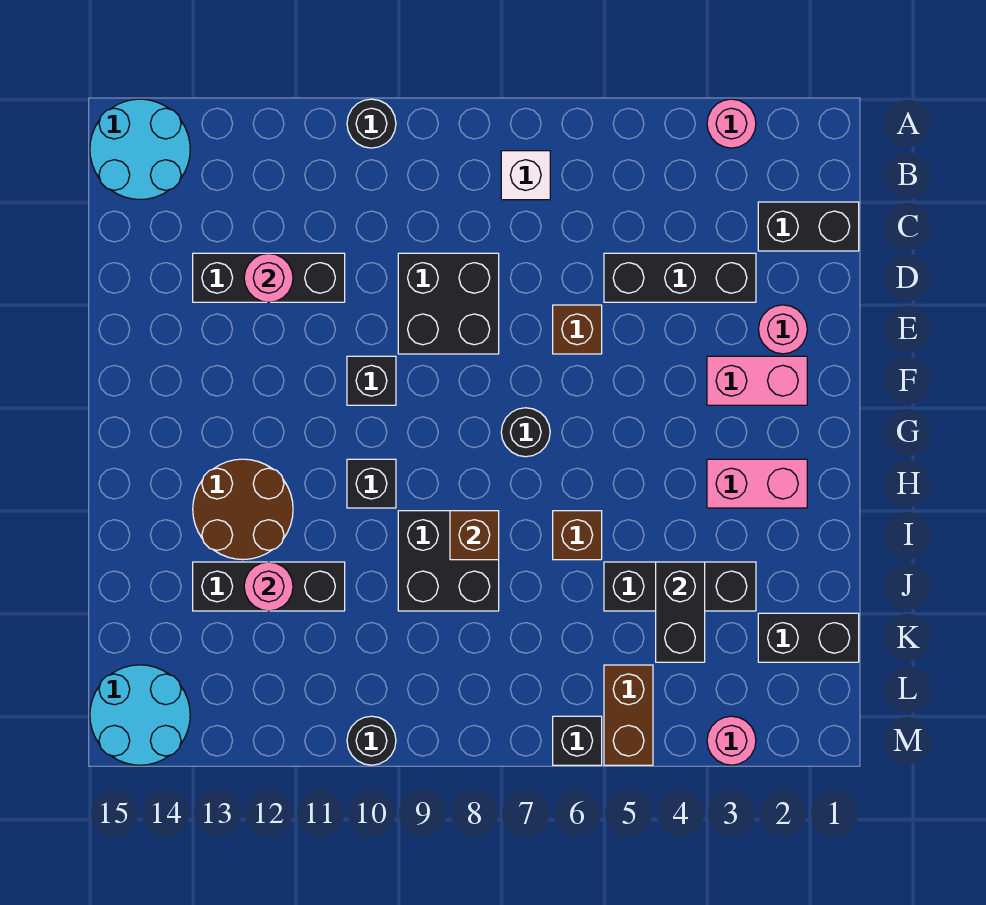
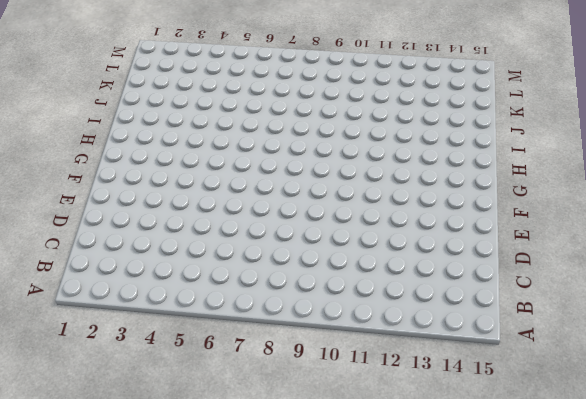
none -> pink 1x1 round brick [707,99,756,148]
none -> black 1x1 round brick [347,99,396,148]
none -> cyan 2x2 round brick [90,99,190,200]
none -> white 1x1 brick [501,151,550,200]

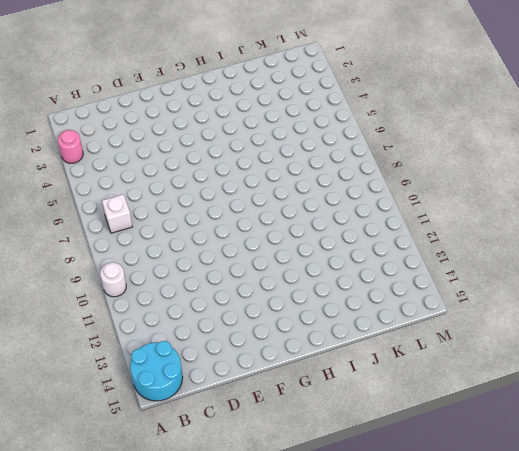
white 1x1 round brick [100,262,126,297] -> black 1x1 round brick [347,99,396,148]
none -> black 1x2 brick [758,202,859,251]
none -> black 1x3 brick [604,253,756,302]
none -> black 2x2 brick [398,253,499,354]
none -> black 1x3 brick [193,253,345,302]

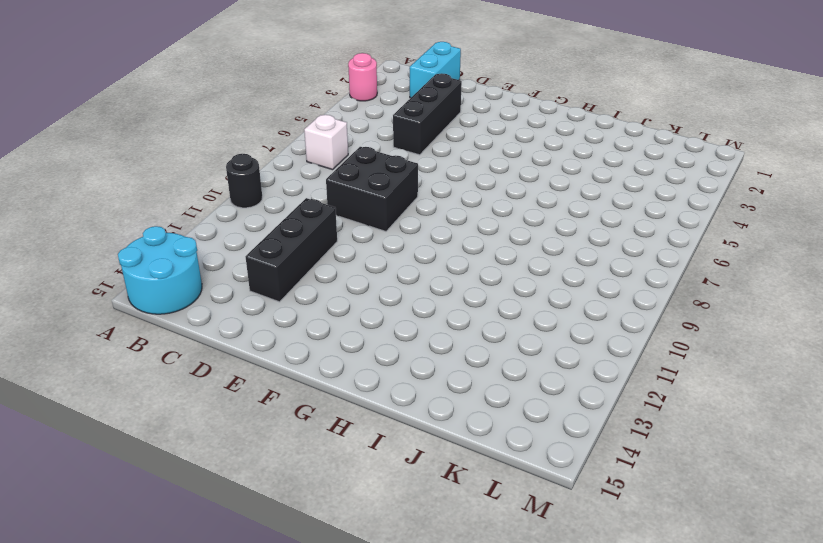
cyan 1x2 brick [410,42,461,98] -> black 1x2 brick [758,202,859,251]
none -> pink 1x1 round brick [758,305,807,354]
none -> brown 1x1 brick [553,305,602,354]
none -> pink 1x2 brick [707,356,807,405]
none -> black 1x1 brick [347,356,396,405]

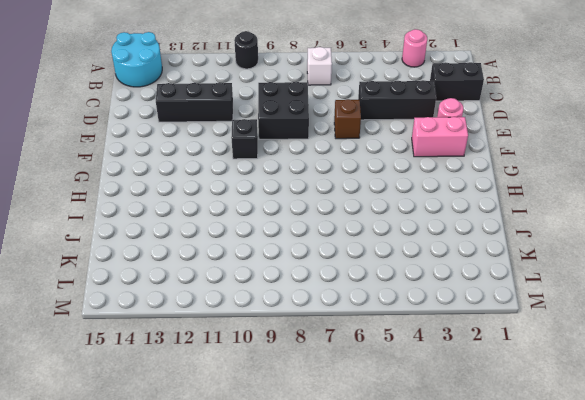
none -> black 1x1 round brick [501,408,550,457]
none -> pink 1x2 brick [707,459,807,508]
none -> black 1x1 brick [347,459,396,508]
none -> brown 2x2 round brick [193,459,293,560]

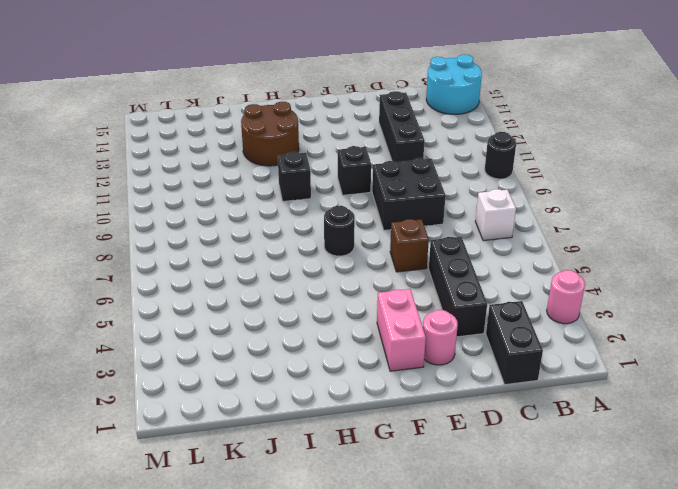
none -> pink 1x2 brick [707,459,807,508]
none -> brown 1x1 brick [553,511,602,560]
none -> black 2x2 brick [398,511,499,611]
none -> black 1x3 brick [604,562,756,611]

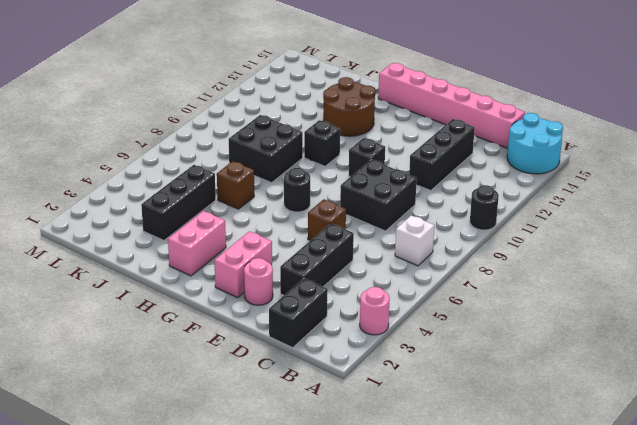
pink 1x6 brick [378,63,525,148] -> none
none -> black 1x3 brick [193,562,345,611]
none -> black 1x2 brick [758,613,859,662]
none -> brown 1x2 brick [604,665,653,765]
none -> cyan 2x2 round brick [90,665,190,765]

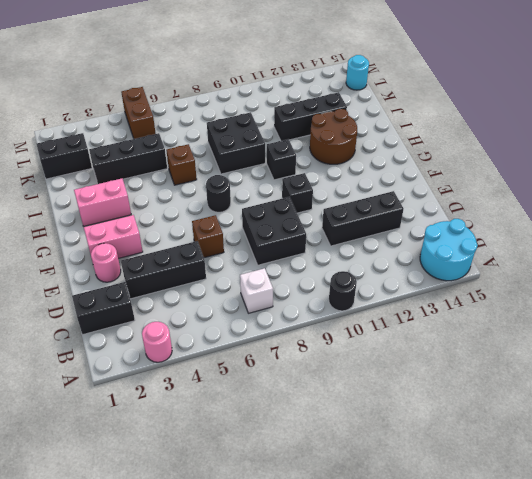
cyan 1x1 round brick [346,55,369,90] -> cyan 2x2 round brick [90,665,190,765]
none -> pink 1x1 round brick [707,716,756,765]
none -> black 1x1 brick [553,716,602,765]
none -> black 1x1 round brick [347,716,396,765]
none -> pink 1x1 round brick [244,253,293,302]

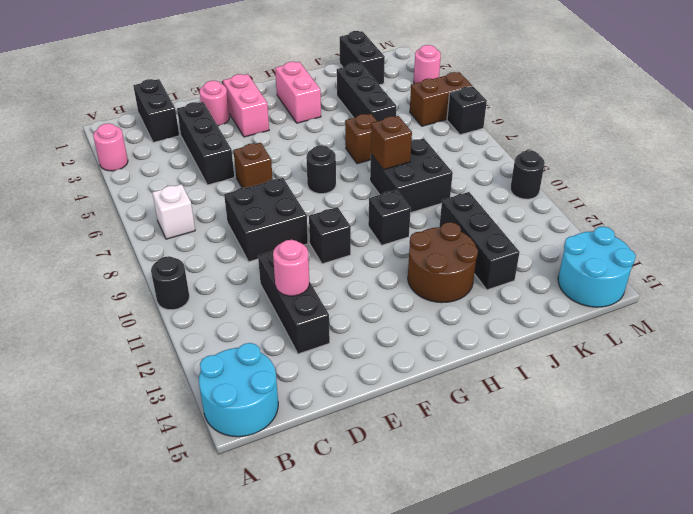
none -> black 1x2 brick [656,562,705,662]
none -> pink 1x1 round brick [244,562,293,611]

